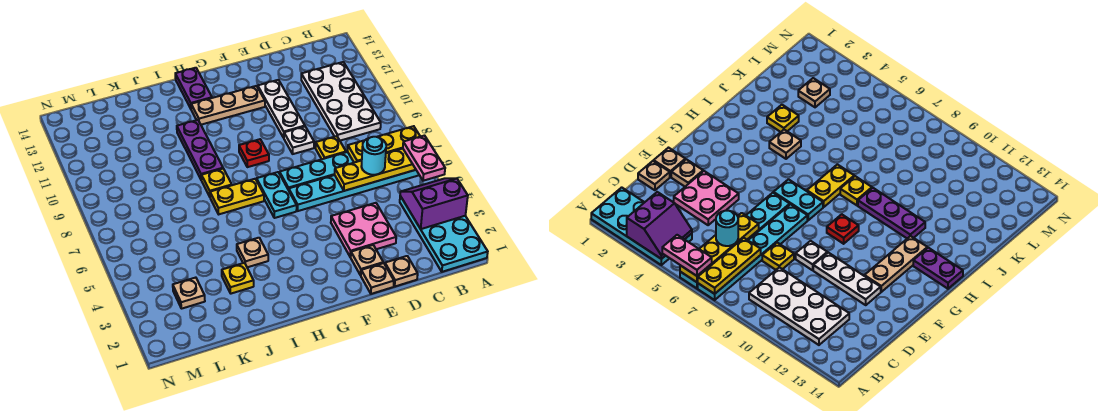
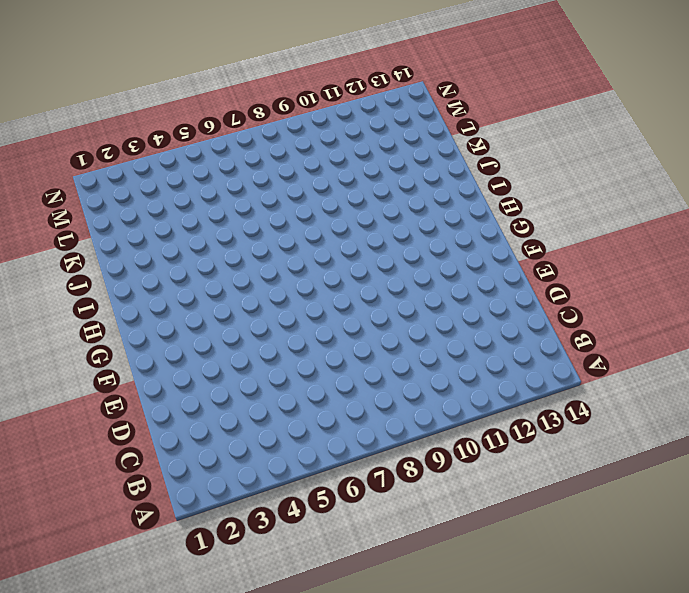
none -> cyan 2x4 plate [400,196,488,272]
none -> cyan 1x6 plate [289,170,419,211]
none -> cyan 1x6 plate [280,152,354,190]

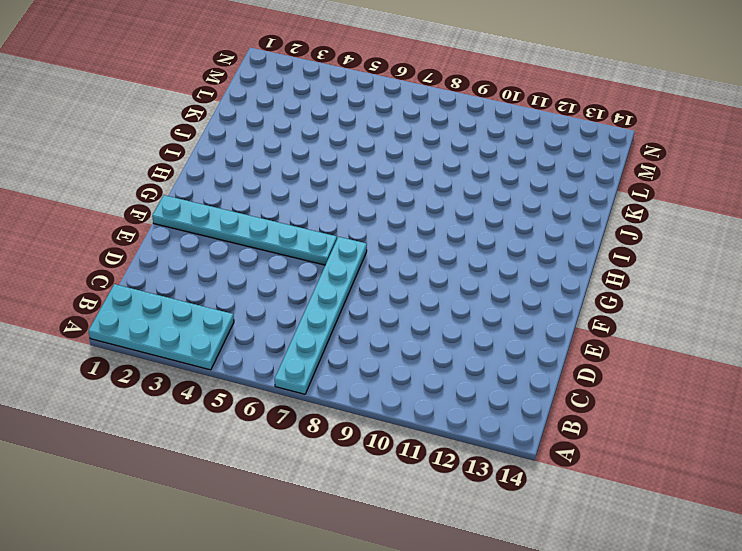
cyan 1x6 plate [152,195,337,265] -> cyan 1x6 plate turned to [289,170,419,211]
none -> white 2x4 plate [301,62,381,141]
none -> tan 1x1 plate [385,256,418,286]
none -> pink 2x2 plate [331,203,396,257]

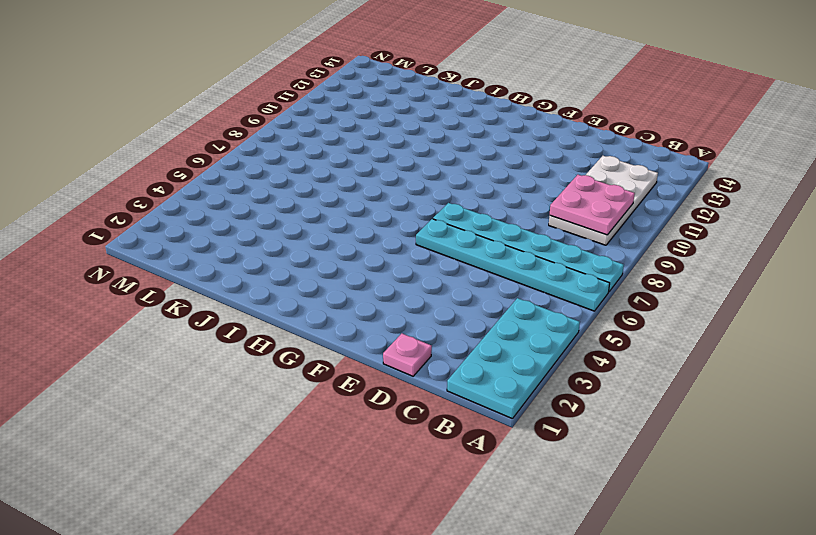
pink 2x2 plate [549,175,635,235] -> pink 2x2 plate moved to [331,203,396,257]
pink 1x1 plate [383,334,432,376] -> tan 1x1 plate [385,256,418,286]
none -> yellow 1x1 plate [316,136,346,159]
none -> tan 1x1 plate [361,263,394,294]
none -> tan 1x1 plate [351,245,383,275]

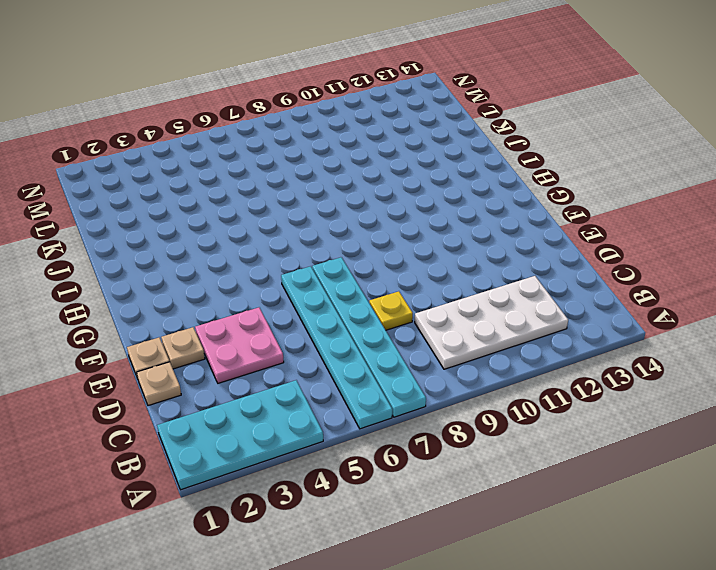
none -> white 1x1 plate [284,127,314,154]
none -> white 1x3 plate [258,80,305,138]
none -> tan 1x3 plate [191,86,265,125]

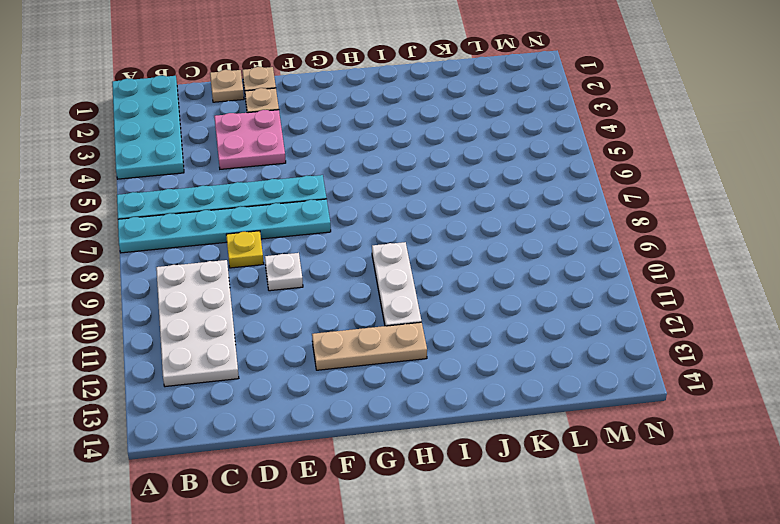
white 1x3 plate [372,242,422,326] -> white 1x3 plate moved to [258,80,305,138]
none -> cyan 1x2 plate [257,172,297,218]
none -> red 1x1 plate [239,139,269,167]
none -> yellow 1x2 plate [210,179,264,214]

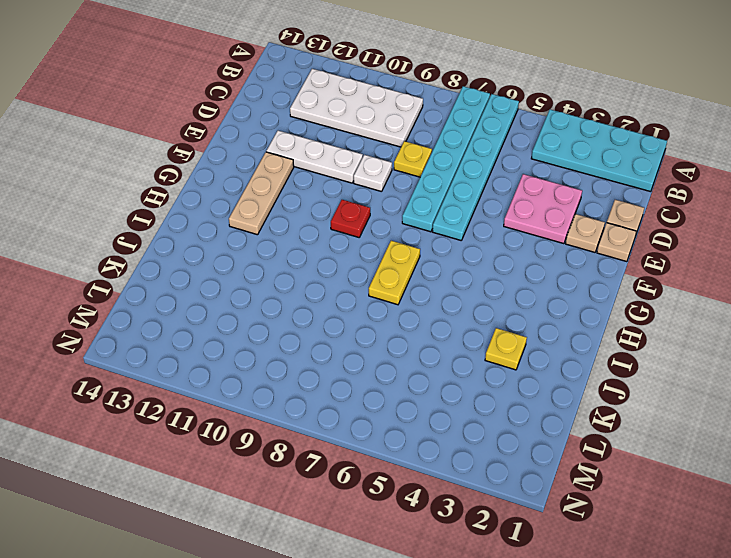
none -> cyan 1x2 plate [257,172,297,218]
none -> purple 1x2 plate [175,68,212,109]
none -> tan 1x1 plate [237,238,268,267]

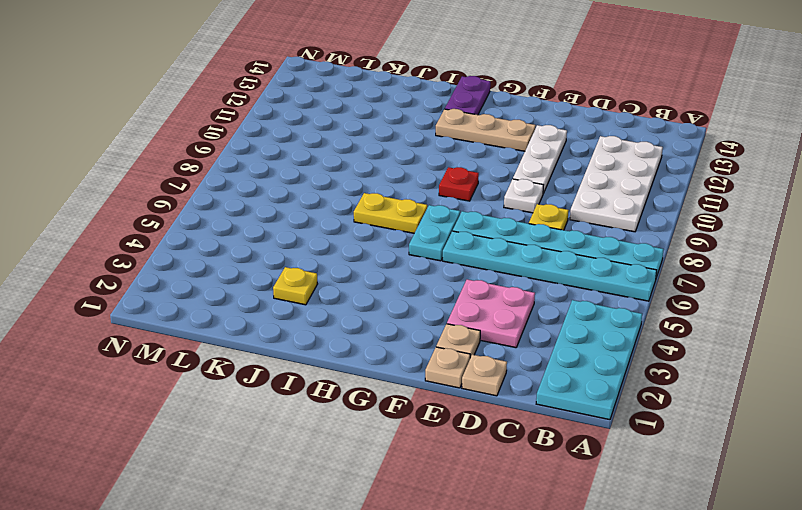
none -> tan 1x1 plate [237,238,268,267]
none -> yellow 1x1 plate [202,169,232,196]
none -> purple 1x3 plate [177,120,223,180]

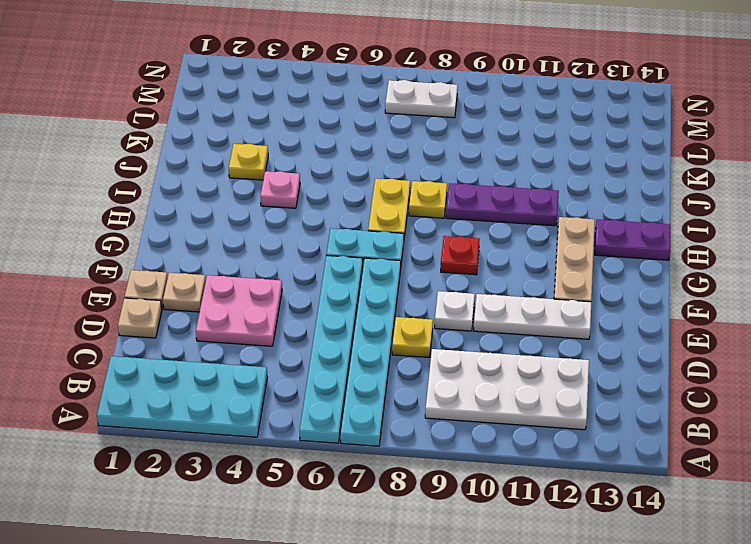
pink 1x1 plate [260,171,300,208] -> tan 1x1 plate [237,238,268,267]
white 1x2 plate [385,80,458,118] -> none
none -> tan 1x1 plate [173,278,205,309]
none -> purple 2x2 slope [400,178,468,229]
none -> yellow 1x4 plate [335,149,416,191]

